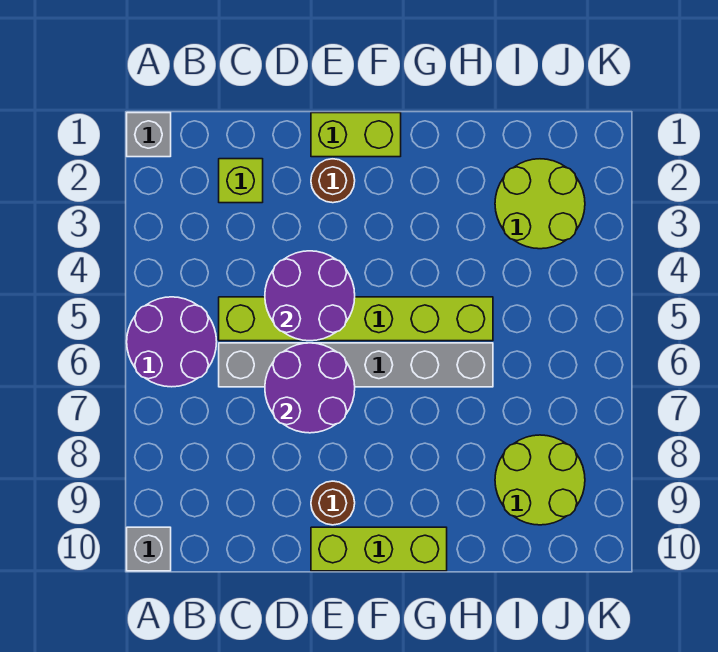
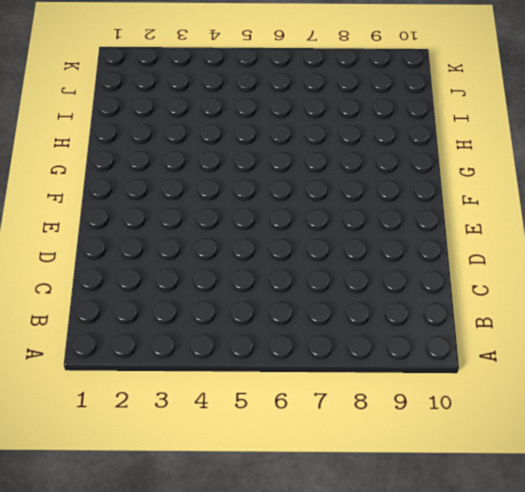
none -> grey 1x1 brick [127,113,171,157]
none -> purple 2x2 round brick [127,297,217,387]
none -> grey 1x1 brick [127,527,171,571]

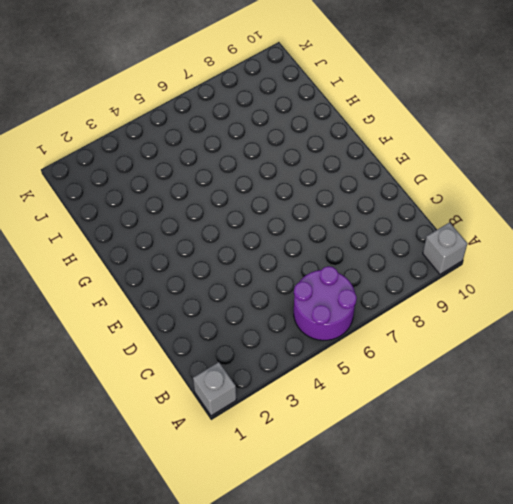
none -> lime 1x1 brick [219,159,263,203]
none -> lime 1x6 brick [219,297,493,341]
none -> grey 1x6 brick [219,343,493,387]

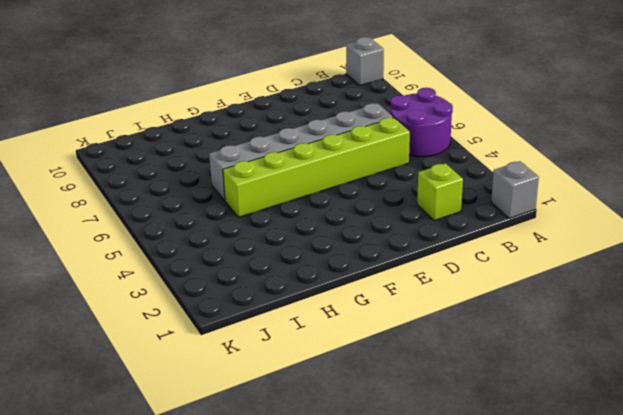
none -> lime 1x2 brick [311,113,401,157]
none -> brown 1x1 round brick [311,159,355,203]
none -> brown 1x1 round brick [311,481,355,525]

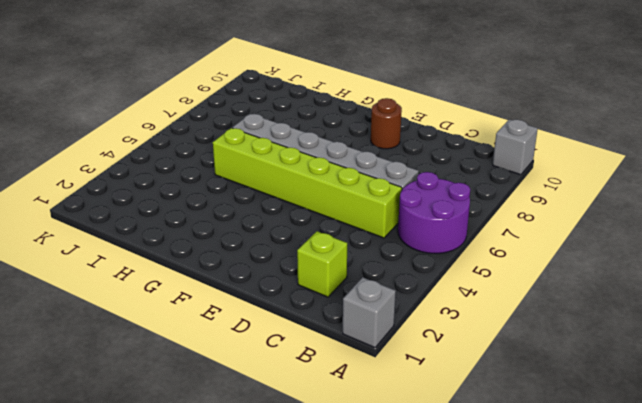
none -> lime 1x2 brick [311,113,401,157]
none -> brown 1x1 round brick [311,159,355,203]
none -> lime 1x3 brick [311,527,447,571]

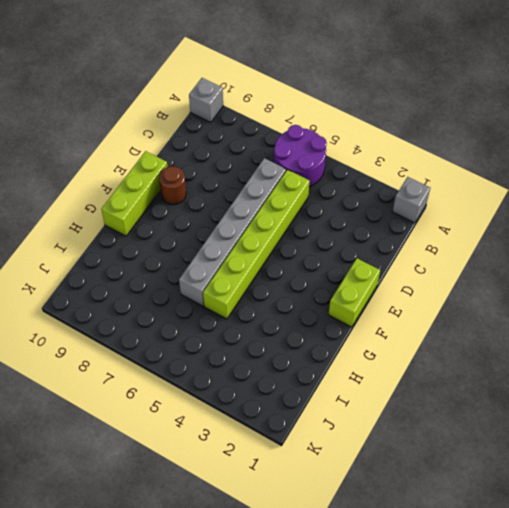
none -> lime 1x1 brick [219,159,263,203]
none -> brown 1x1 round brick [311,159,355,203]
none -> lime 2x2 round brick [495,159,585,249]

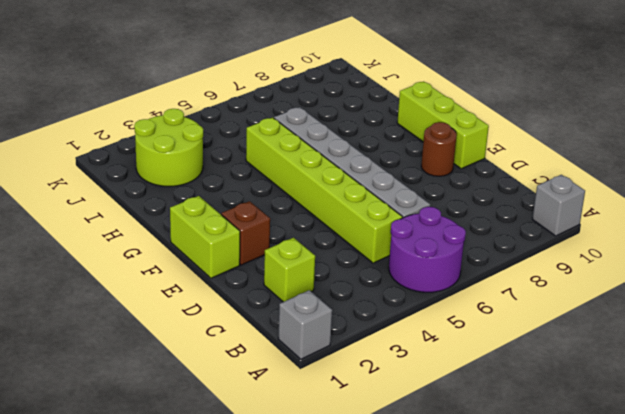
brown 1x1 brick [221,201,270,265] -> brown 1x1 round brick [311,159,355,203]
none -> lime 2x2 round brick [495,435,585,525]
none -> purple 2x2 round brick [265,251,355,341]
none -> purple 2x2 round brick [265,343,355,433]

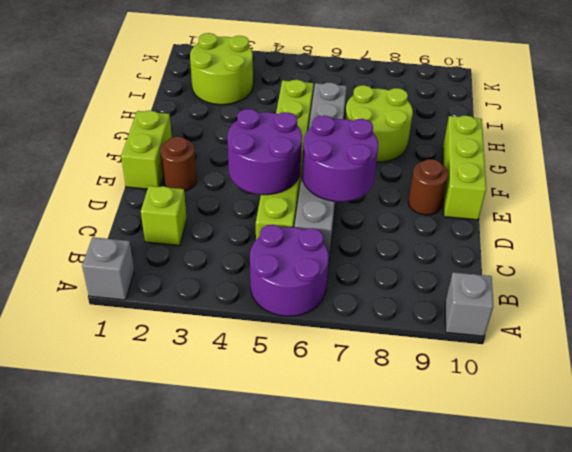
lime 2x2 round brick [345,85,413,162] -> lime 2x2 round brick moved to [495,435,585,525]

